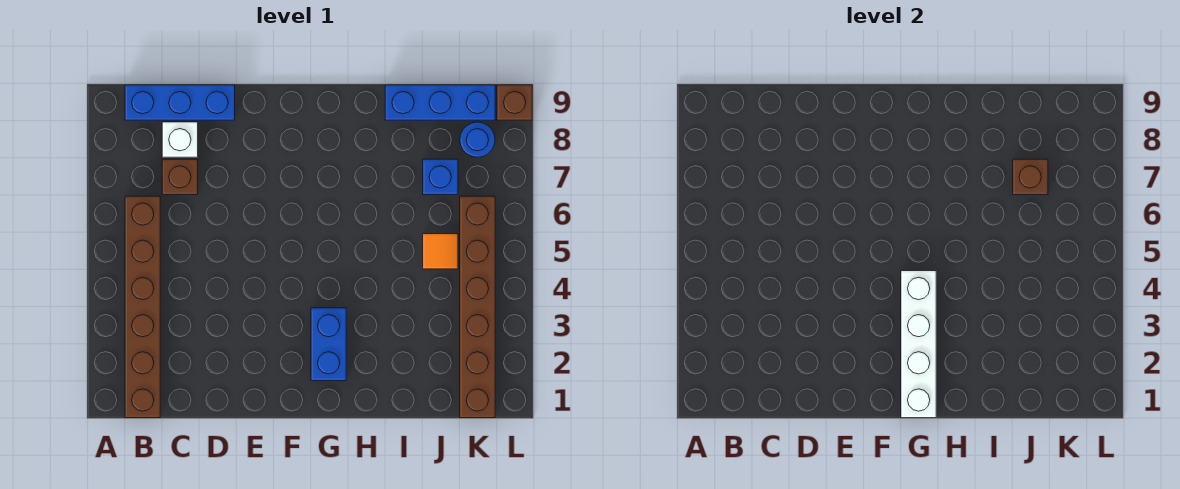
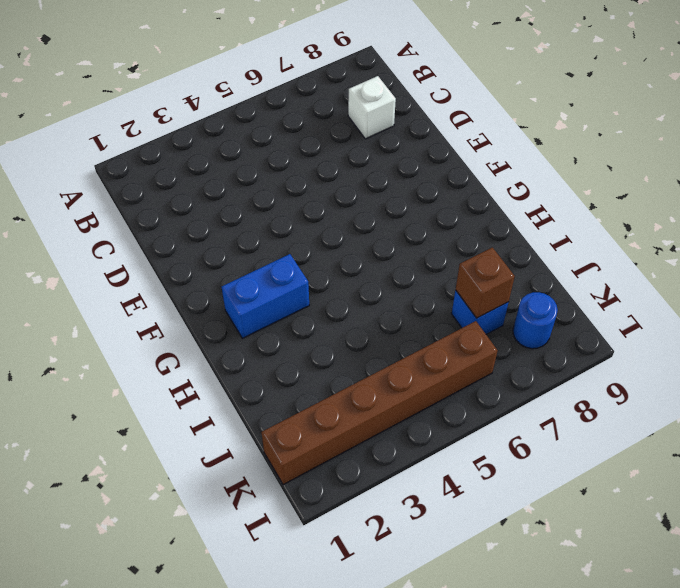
none -> brown 1x6 brick [125,196,160,418]
none -> blue 1x3 brick [125,85,235,120]
none -> brown 1x1 brick [162,159,198,195]

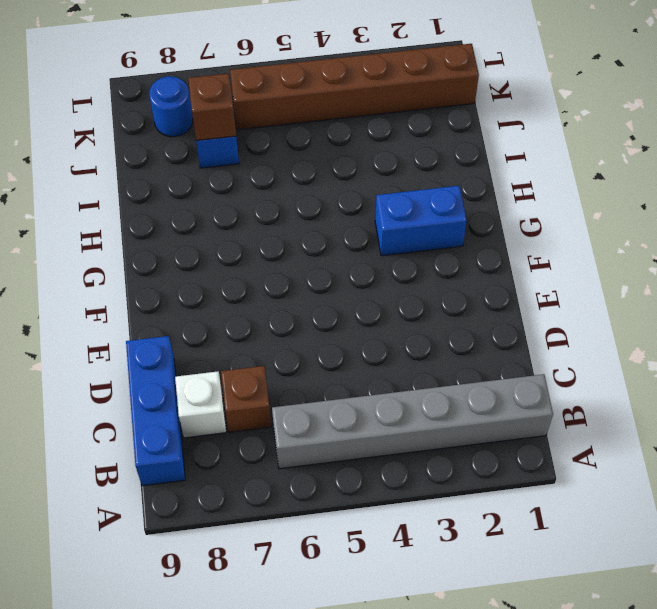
grey 1x6 brick [272,374,553,469] -> brown 1x6 brick [125,196,160,418]
none -> blue 1x3 brick [385,85,495,120]
none -> orange 1x1 tile [423,234,458,269]
none -> brown 1x1 brick [497,85,532,120]

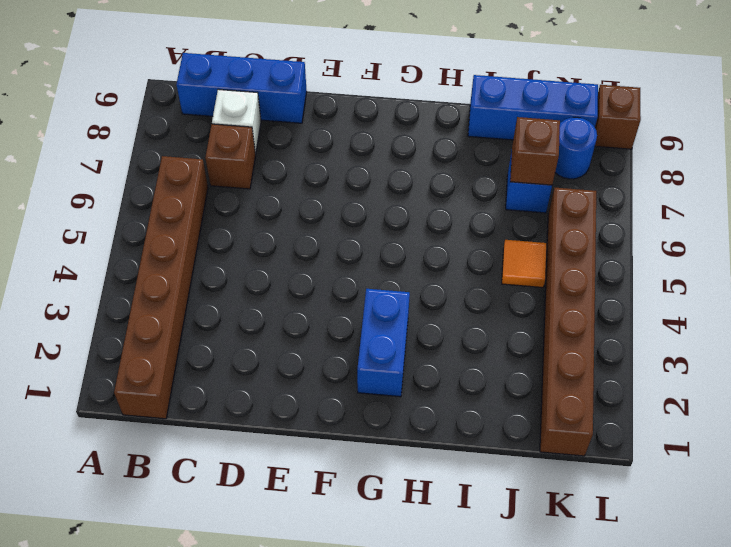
none -> white 1x4 brick [901,271,936,418]

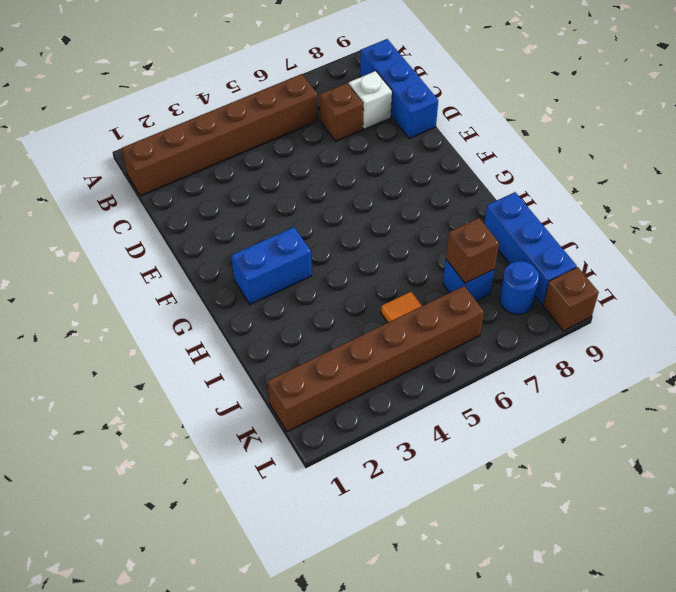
none -> white 1x4 brick [901,271,936,418]

